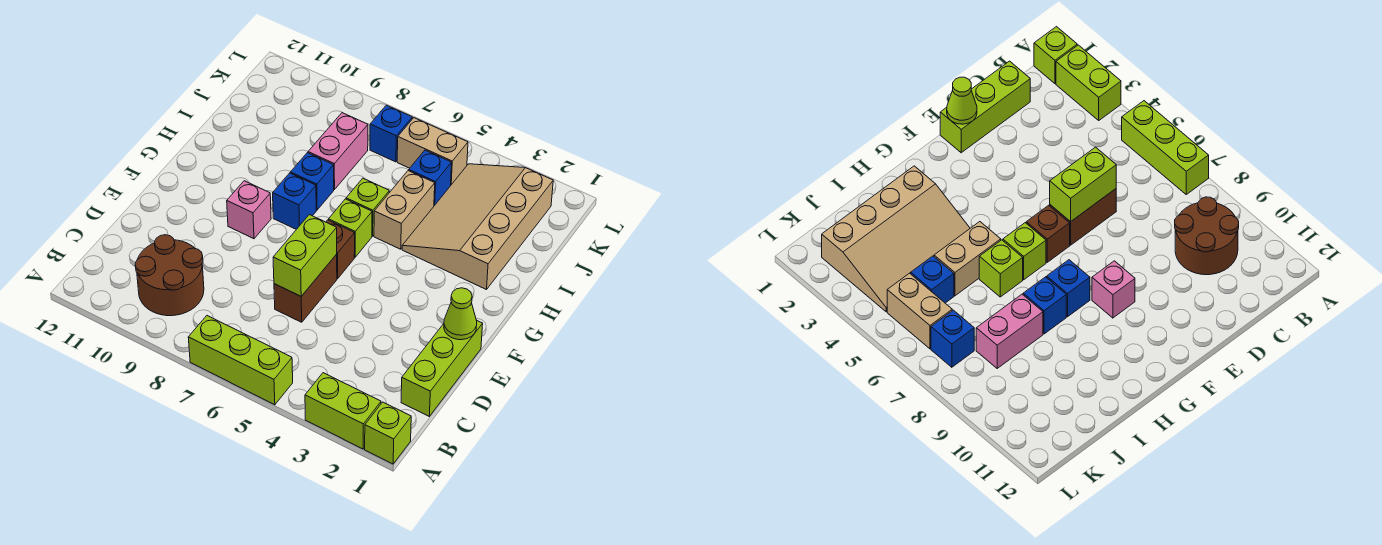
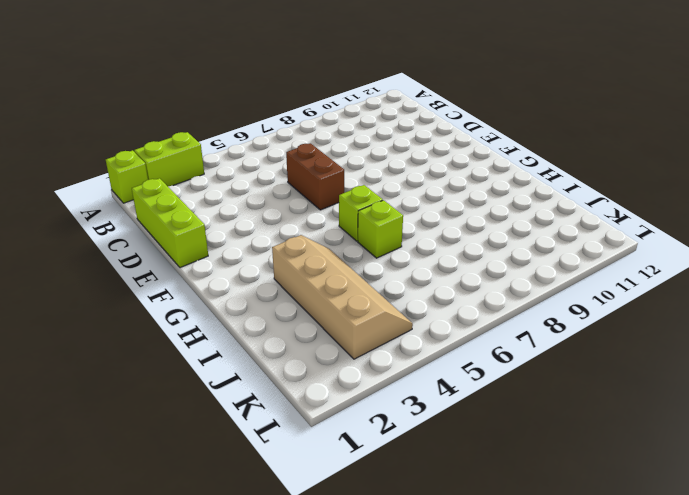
tan 2x4 slope [272,235,413,359] -> tan 3x4 slope [402,164,553,290]
none -> lime 1x3 brick [188,316,293,405]
none -> brown 2x2 round brick [135,235,204,316]
none -> brown 1x1 brick [326,220,355,279]

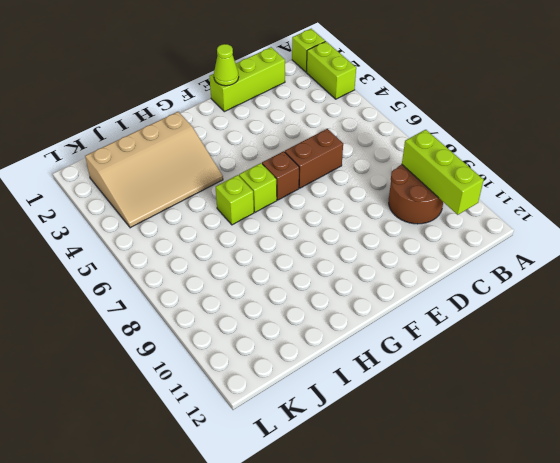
lime 1x3 brick [402,130,484,215] -> lime 1x3 brick moved to [188,316,293,405]
none -> pink 1x1 brick [227,181,271,239]
none -> blue 1x1 brick [273,173,316,229]
none -> tan 1x2 brick [374,171,435,249]

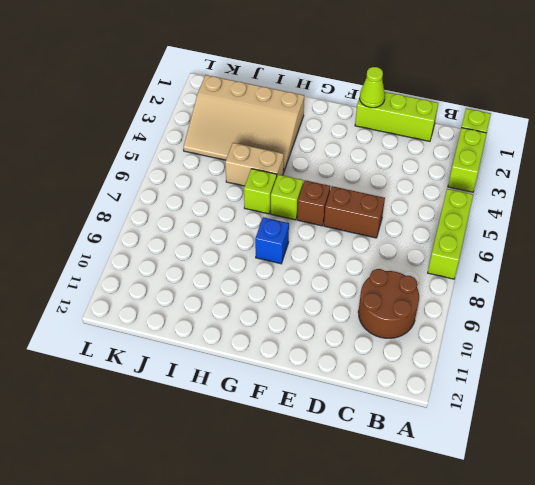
none -> pink 1x1 brick [227,181,271,239]
none -> blue 1x1 brick [290,153,334,210]
none -> pink 1x2 brick [308,113,368,190]

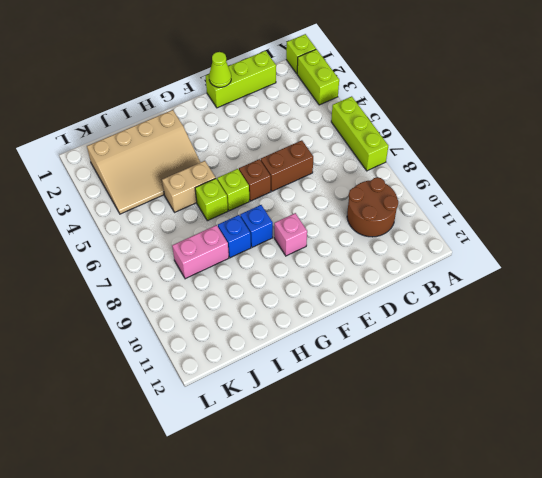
none -> blue 1x1 brick [409,150,452,206]
none -> tan 1x2 brick [397,118,468,185]
none -> blue 1x1 brick [370,105,412,162]

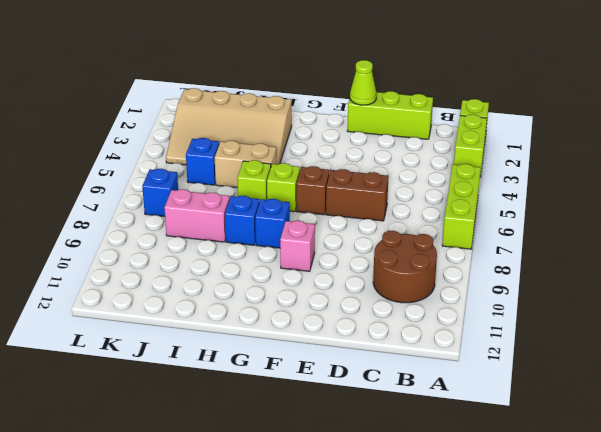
none -> tan 1x2 brick [397,118,468,185]
none -> lime 1x2 brick [273,215,337,296]

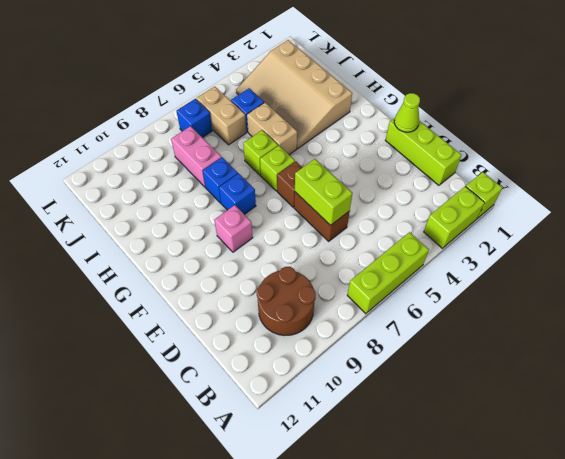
tan 1x2 brick [196,86,246,145] -> tan 1x2 brick turned to [397,118,468,185]

